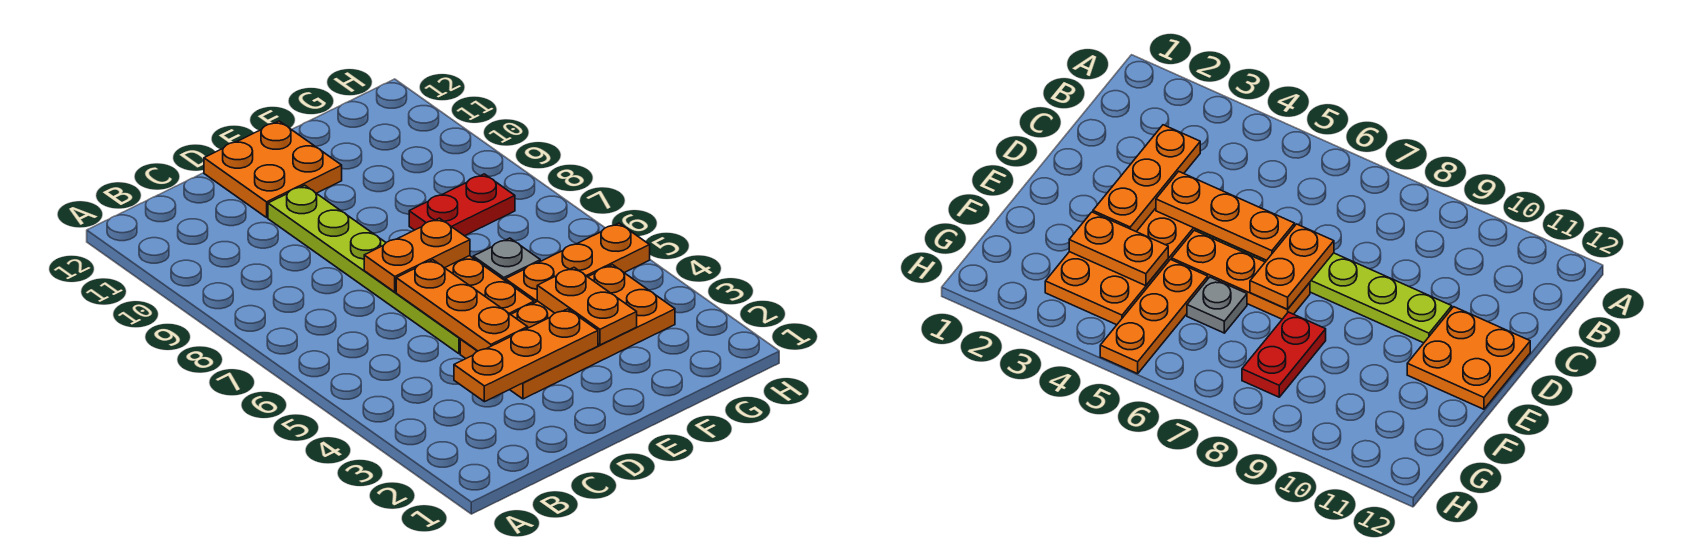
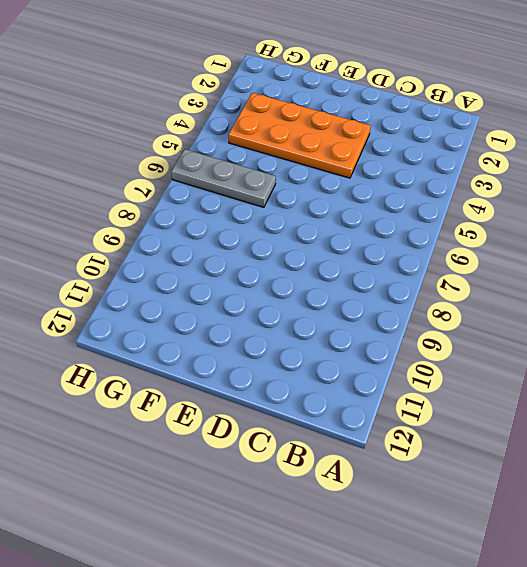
grey 1x3 plate [171,149,276,207] -> grey 1x1 plate [473,238,540,280]
none -> lime 1x6 plate [268,185,460,354]
none -> orange 2x2 plate [204,121,342,217]

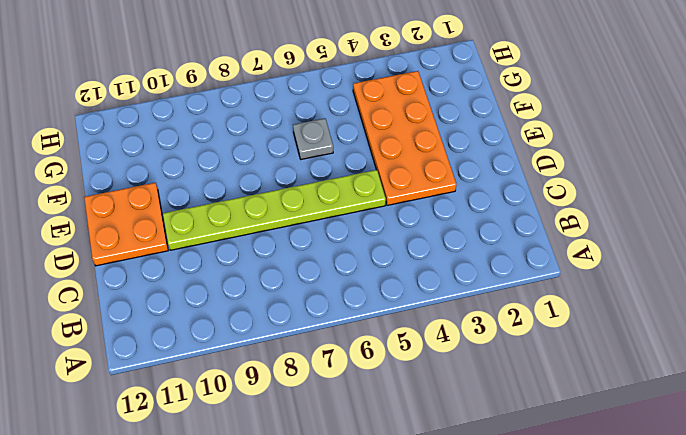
none -> orange 1x3 plate [445,256,534,315]
none -> orange 1x3 plate [505,223,650,303]

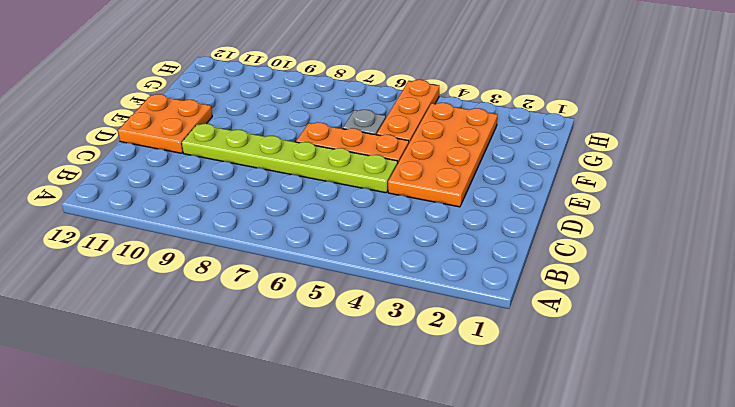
none -> red 1x2 plate [409,174,515,236]
none -> orange 1x3 plate [454,309,598,402]

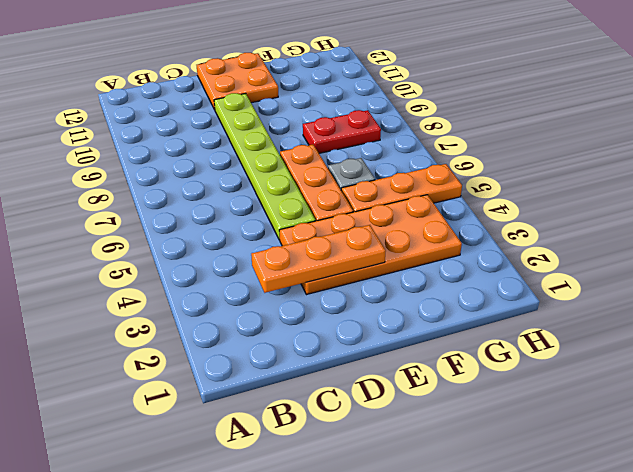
none -> orange 1x3 plate [396,260,528,351]
none -> orange 1x2 plate [364,218,470,292]

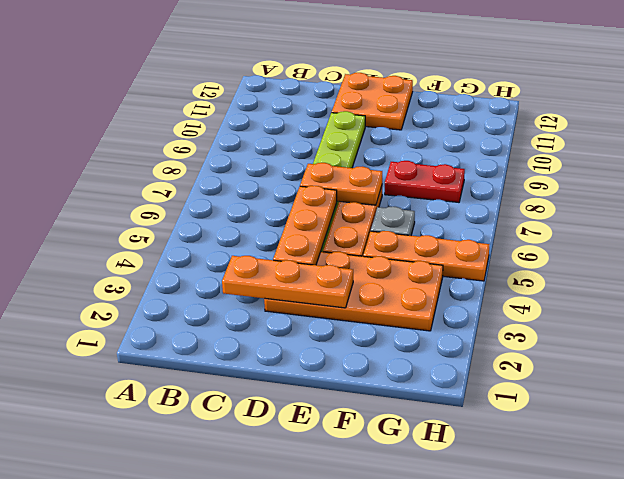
none -> orange 1x2 plate [537,268,637,345]

